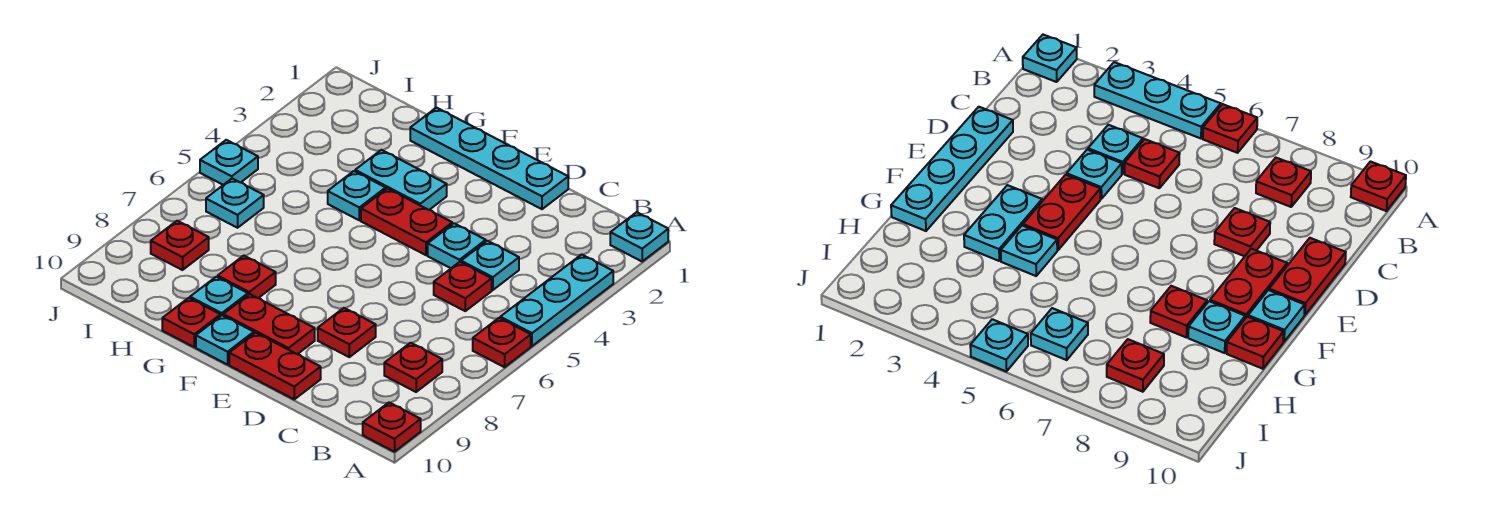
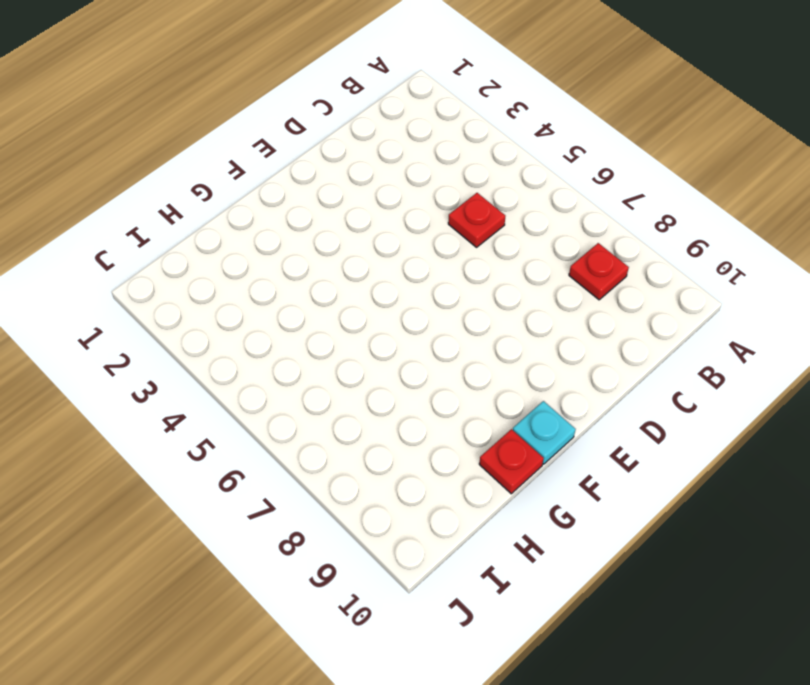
none -> cyan 1x1 plate [610,212,668,261]
none -> cyan 1x3 plate [500,254,613,346]
none -> red 1x1 plate [473,318,531,367]

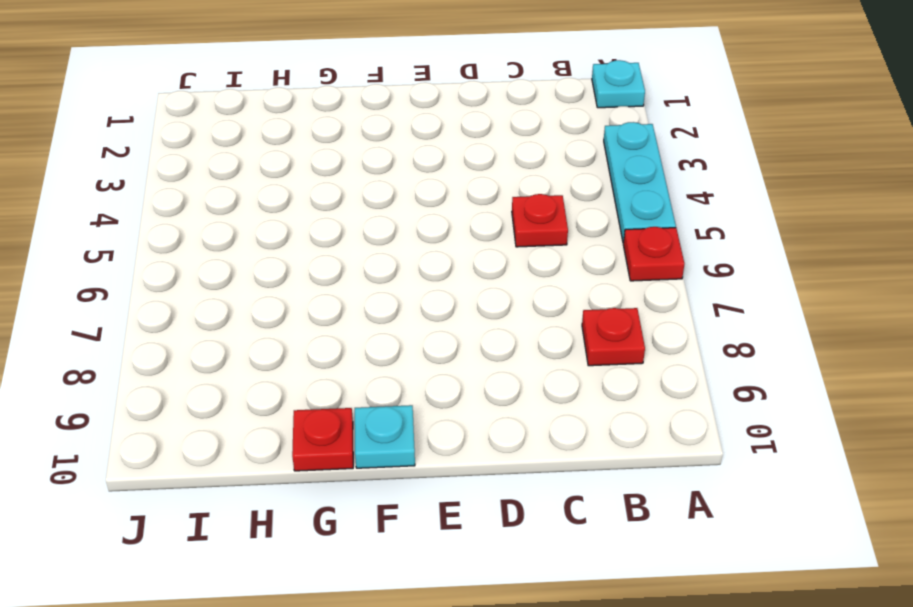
none -> red 1x1 plate [363,403,421,452]
none -> cyan 1x1 plate [461,241,519,290]
none -> cyan 1x4 plate [410,108,568,209]

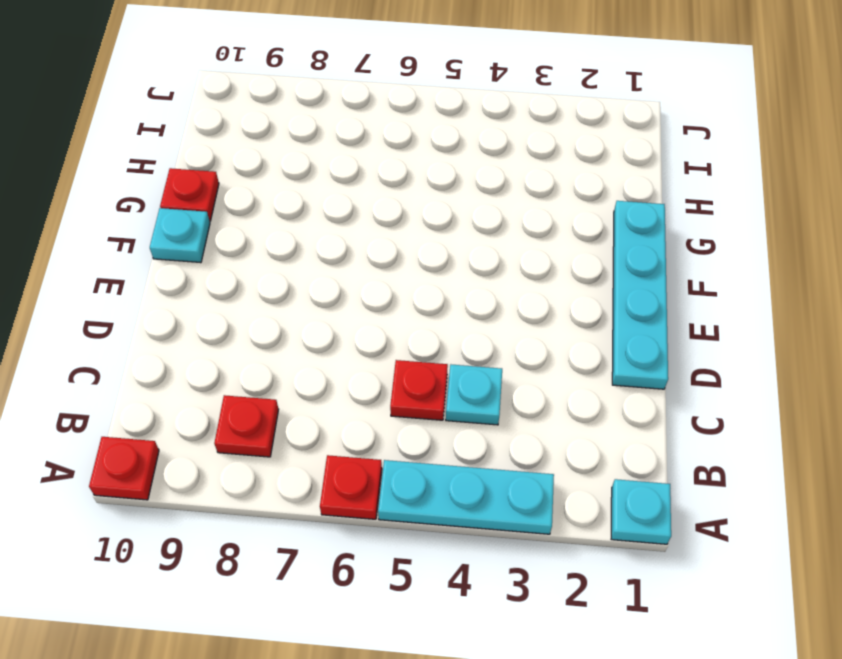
none -> cyan 1x1 plate [428,223,486,268]
none -> red 1x1 plate [318,308,376,357]
none -> red 1x2 plate [229,333,321,399]

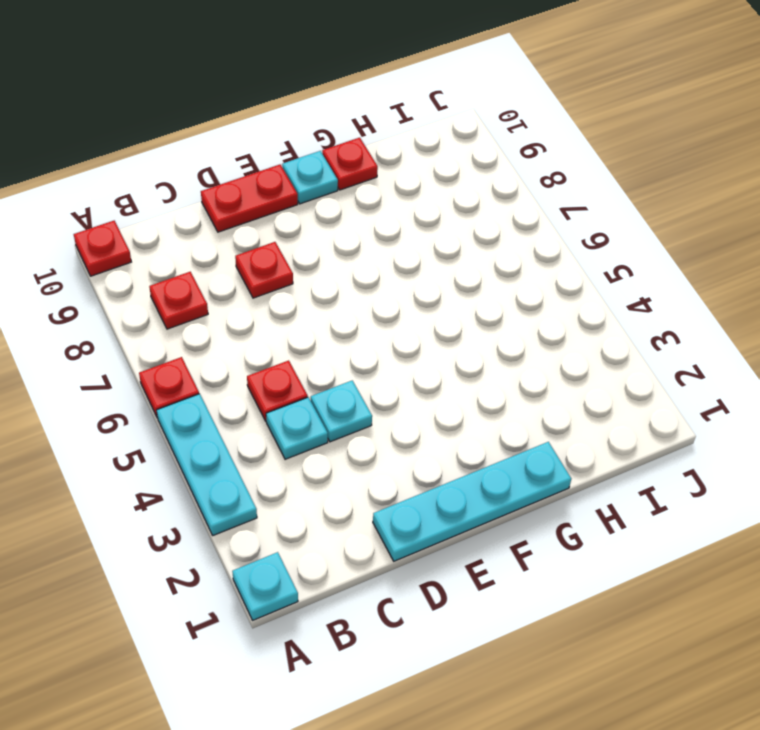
none -> red 1x2 plate [361,188,452,255]
none -> red 1x2 plate [223,294,315,354]
none -> cyan 1x2 plate [355,150,447,210]

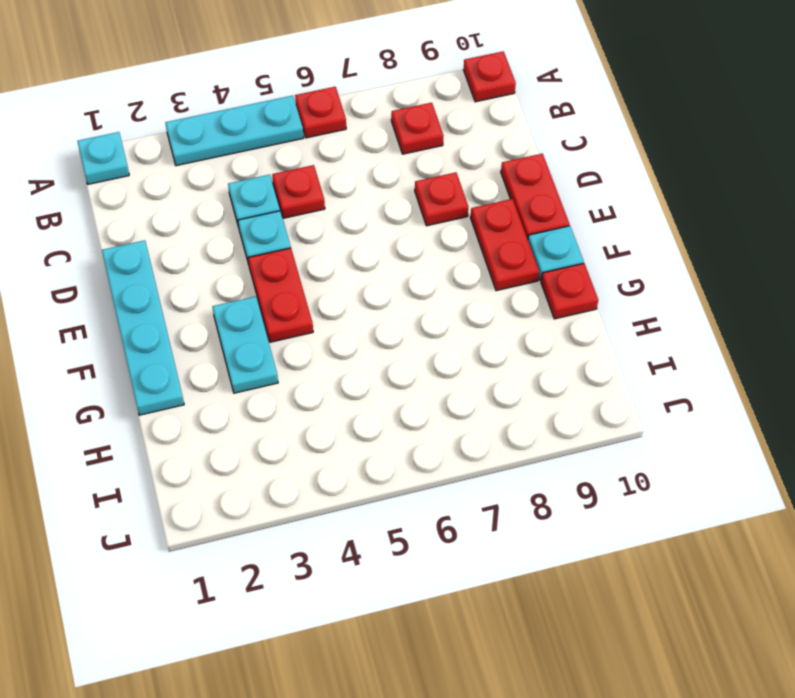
none -> cyan 1x1 plate [328,171,386,220]
none -> red 1x1 plate [218,256,276,298]
none -> cyan 1x1 plate [190,277,248,316]

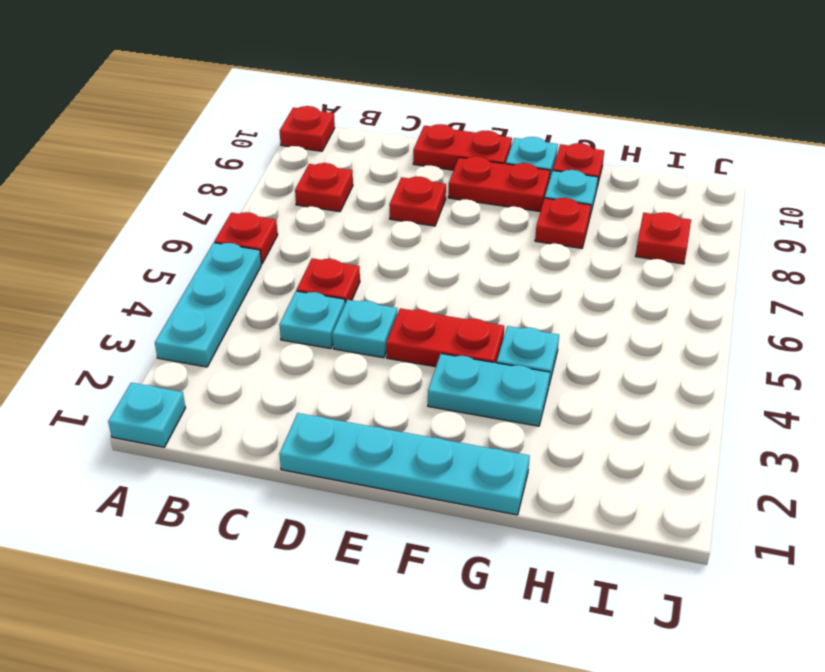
none -> cyan 1x1 plate [206,179,264,228]
none -> cyan 1x1 plate [200,140,258,185]

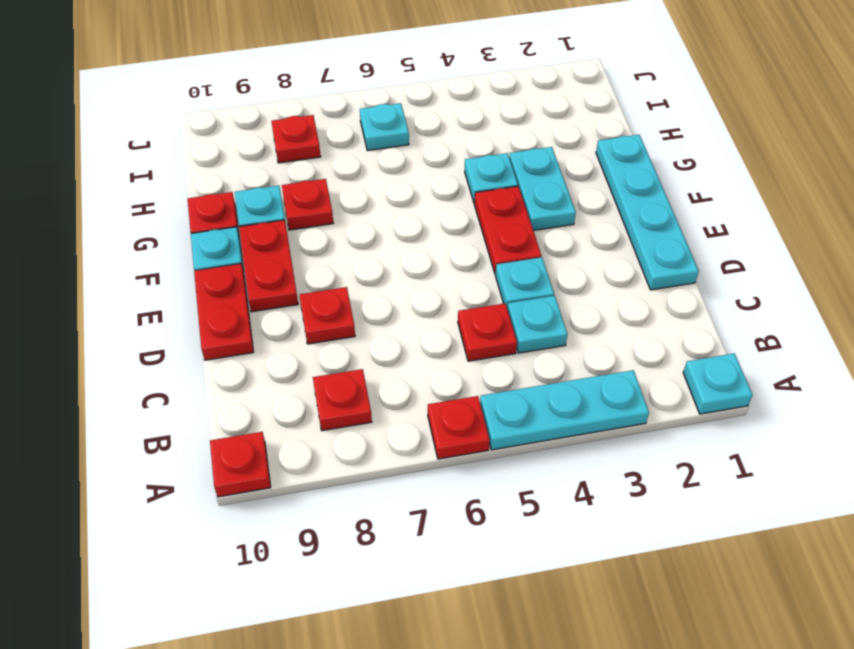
none -> cyan 1x1 plate [200,140,258,185]

